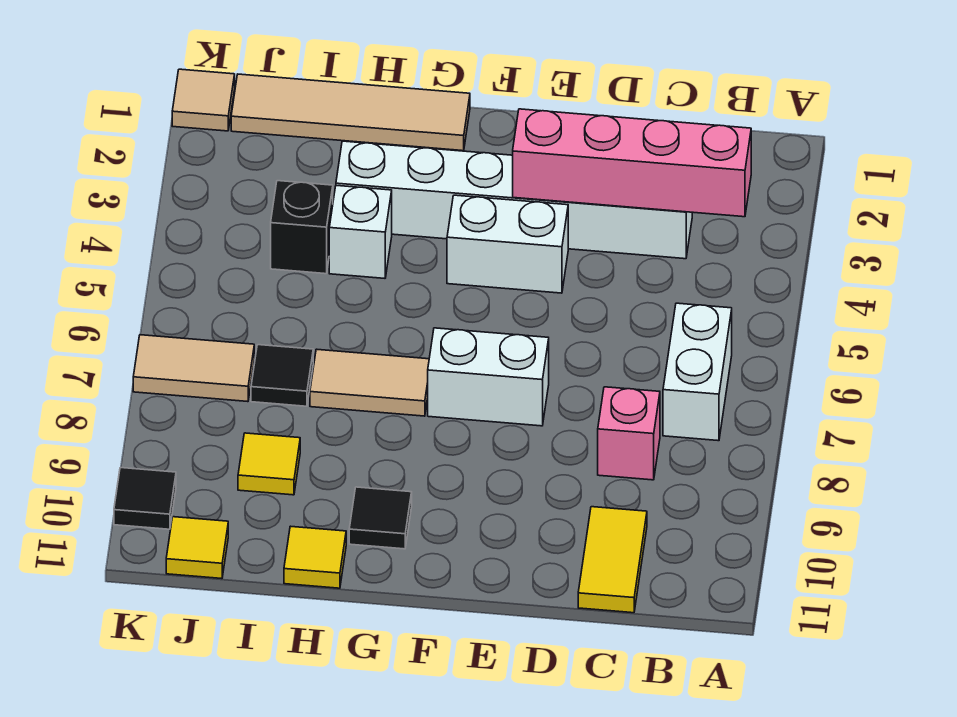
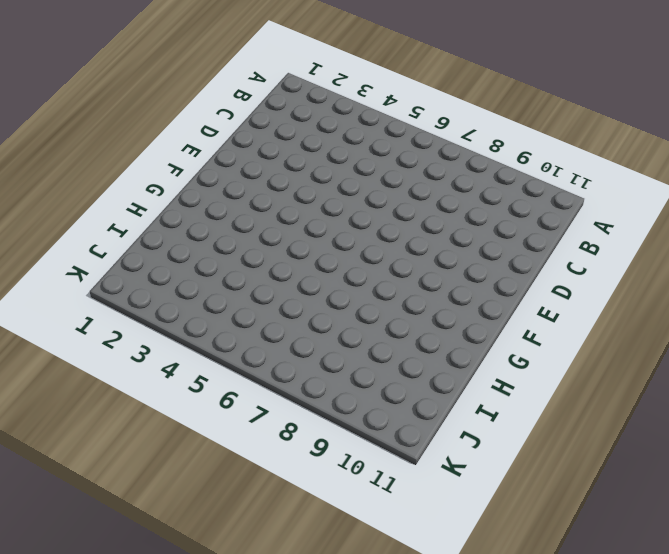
none -> white 1x2 brick [663,303,732,441]
none -> white 1x6 brick [336,141,692,259]
none -> pink 1x1 brick [598,387,660,480]

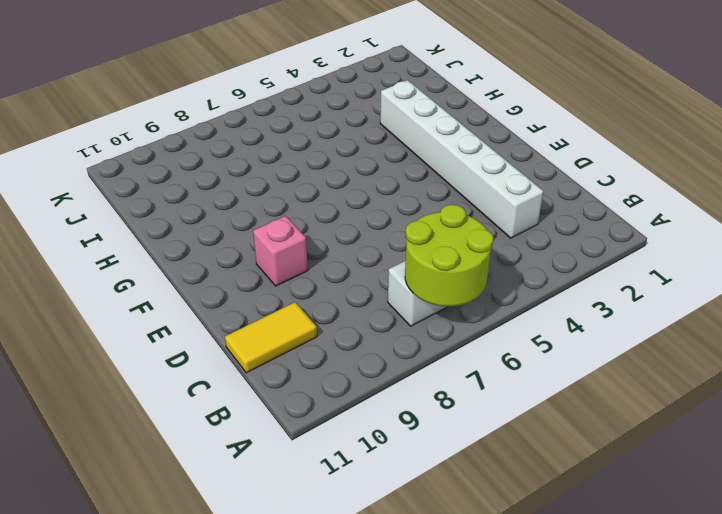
lime 2x2 round brick [405,204,493,307] -> none
pink 1x1 brick [253,216,308,286] -> pink 1x1 brick moved to [598,387,660,480]
none -> white 1x2 brick [447,195,568,293]
none -> white 1x2 brick [428,328,549,426]
none -> tan 1x4 tile [231,74,470,151]

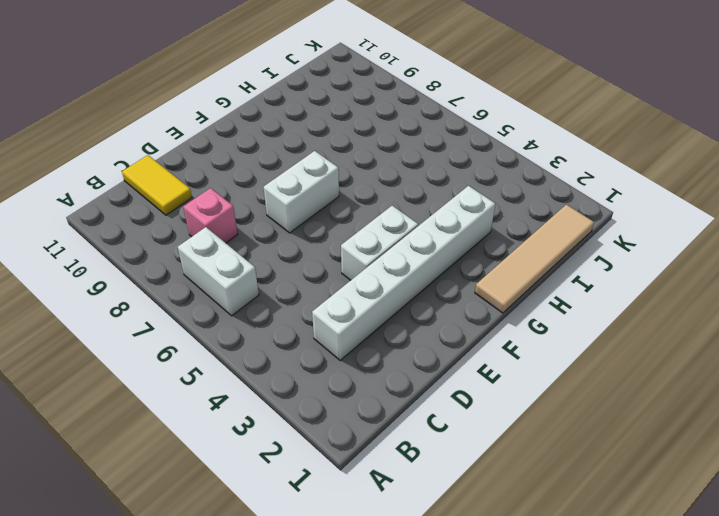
none -> tan 1x2 tile [310,349,429,416]
none -> black 1x1 tile [349,487,412,549]
none -> white 1x1 brick [329,185,392,278]

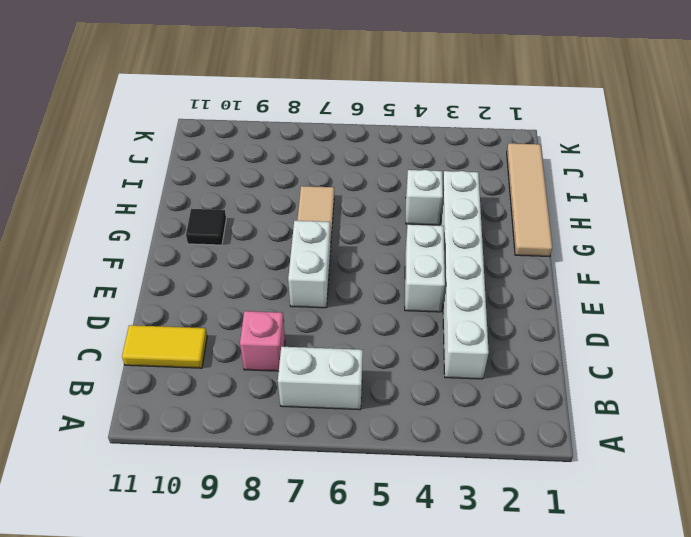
none -> yellow 1x1 tile [284,526,346,588]
none -> black 1x1 brick [271,181,333,274]
none -> black 1x1 tile [251,345,313,406]

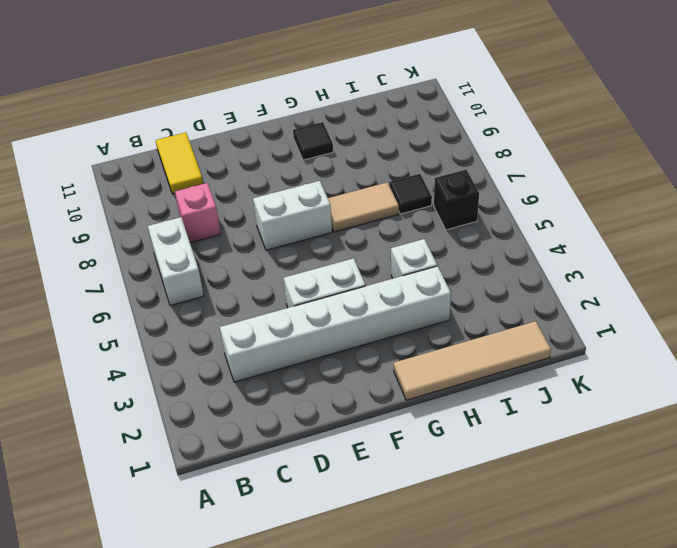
black 1x1 brick [434,170,479,230] -> black 1x1 brick moved to [271,181,333,274]
none -> yellow 1x1 tile [284,526,346,588]
none -> yellow 1x1 tile [238,433,300,495]
none -> tan 1x2 tile [133,335,254,402]

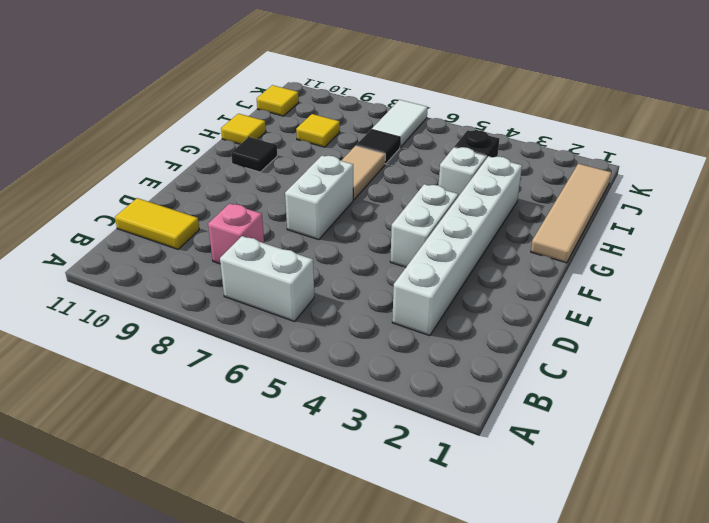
white 1x2 tile [372,100,428,147] -> tan 1x2 tile [133,335,254,402]
none -> tan 1x1 tile [172,69,235,131]
none -> black 1x1 tile [114,468,176,529]
none -> pink 1x4 brick [513,109,751,217]

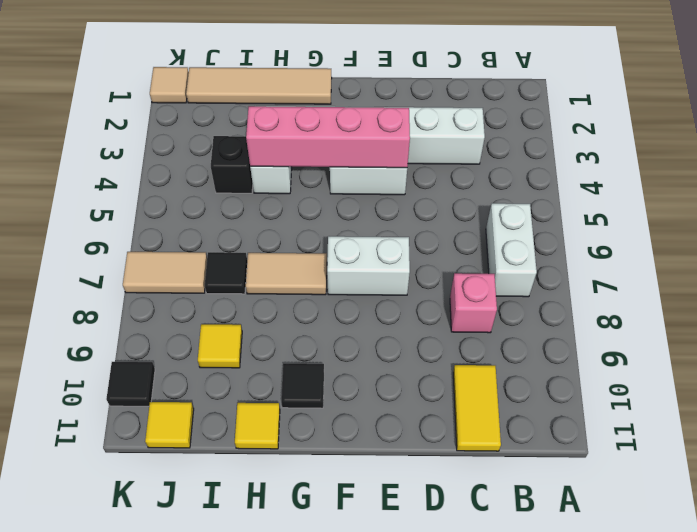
pink 1x4 brick [246,106,410,168] -> pink 1x4 brick moved to [513,109,751,217]

